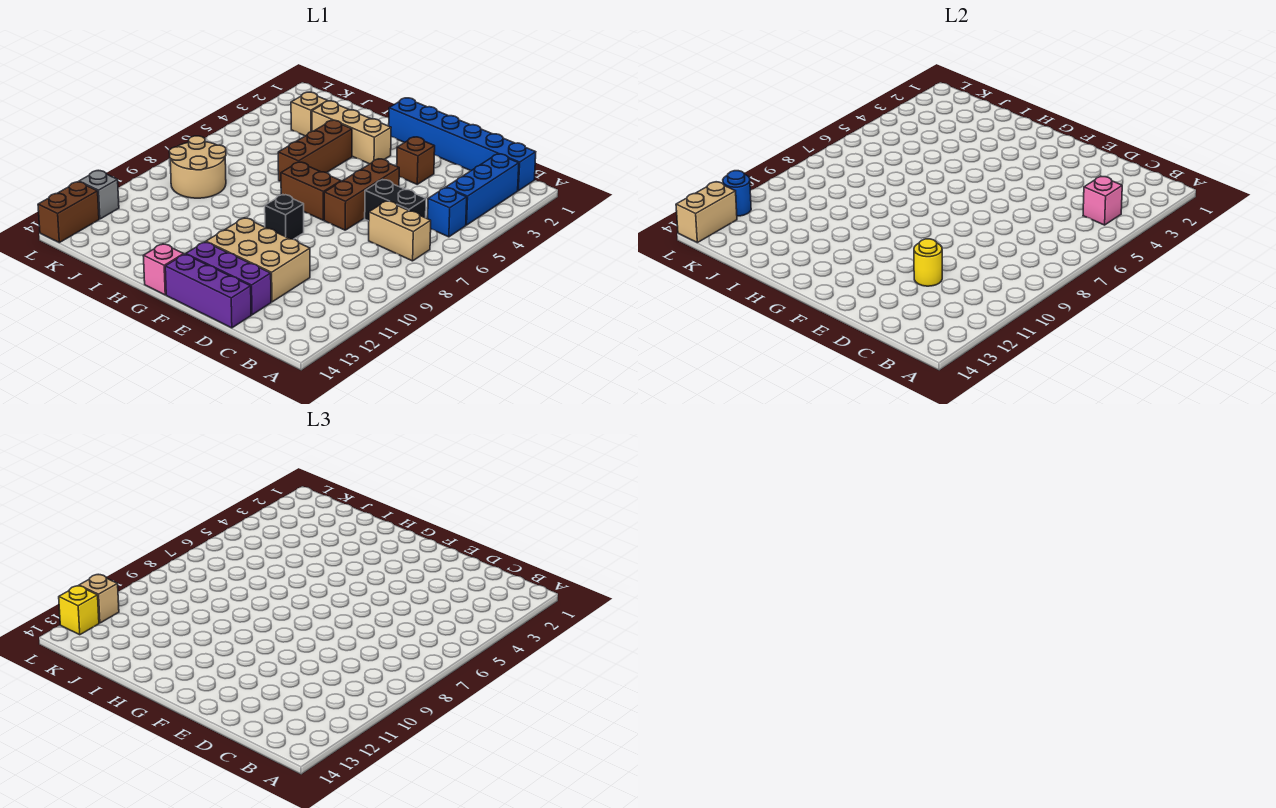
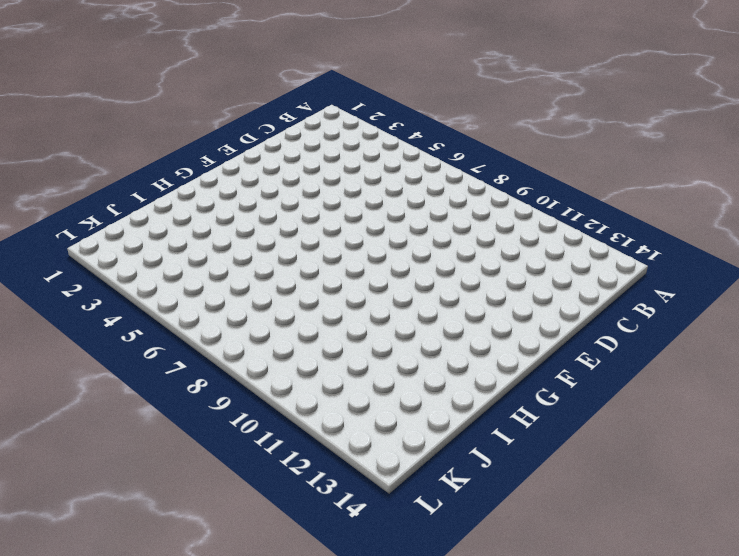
none -> blue 1x6 brick [389,98,536,191]
none -> blue 1x3 brick [446,154,519,225]
none -> blue 1x1 brick [428,188,467,237]

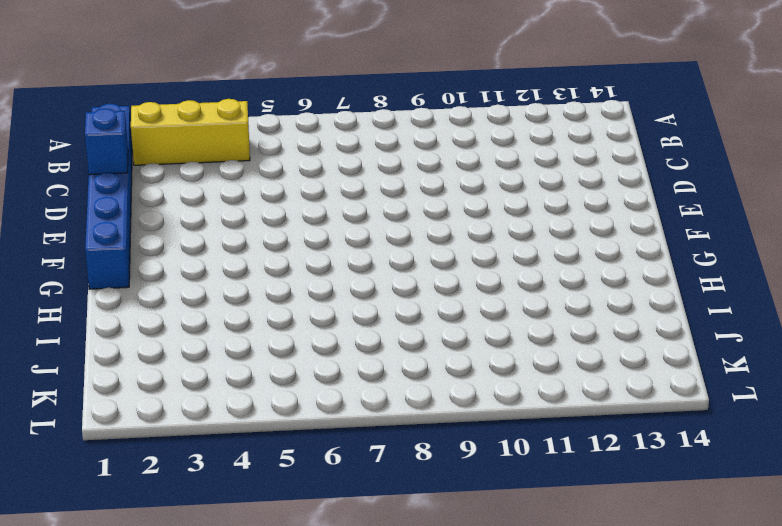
yellow 1x3 brick [131,99,250,165] -> blue 1x3 brick [446,154,519,225]
blue 1x1 brick [85,108,128,175] -> blue 1x1 brick moved to [428,188,467,237]
none -> tan 1x2 brick [369,201,431,261]
none -> black 1x2 brick [365,180,426,221]
none -> tan 2x3 brick [206,218,310,302]

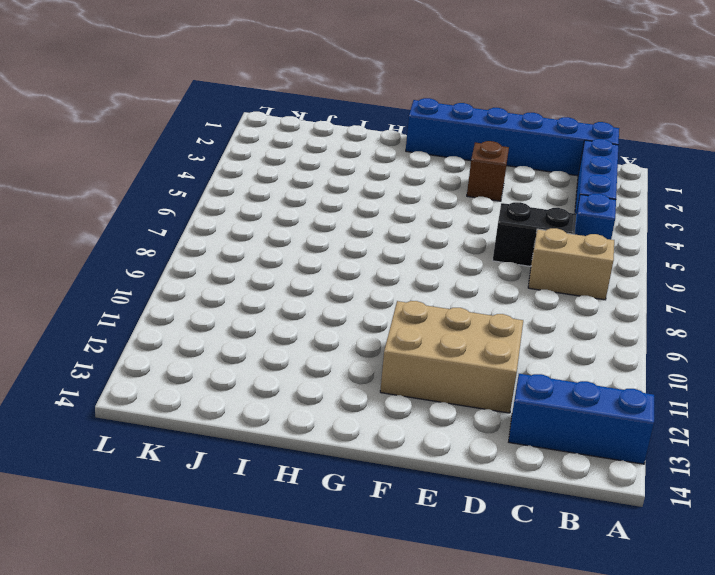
blue 1x3 brick [509,374,654,464] -> none
none -> purple 1x3 brick [186,242,271,315]
none -> purple 1x3 brick [165,254,251,328]
none -> brown 1x3 brick [324,159,399,230]

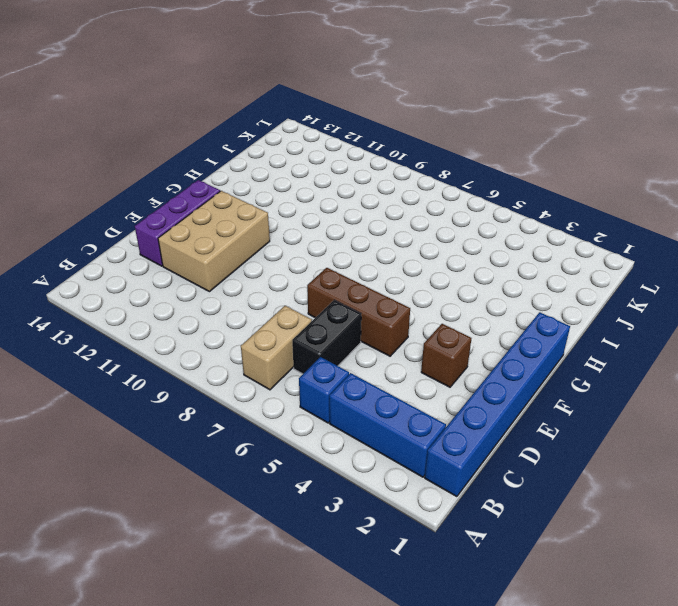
none -> purple 1x3 brick [165,254,251,328]
none -> brown 1x2 brick [281,162,341,220]
none -> black 1x1 brick [265,195,304,239]

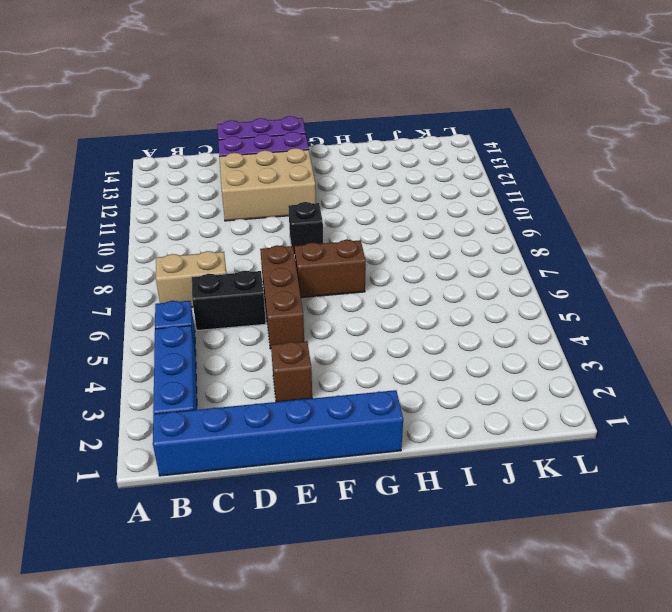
none -> tan 1x3 brick [312,101,391,164]
none -> pink 1x1 brick [143,244,184,295]
none -> brown 1x3 brick [278,120,352,181]

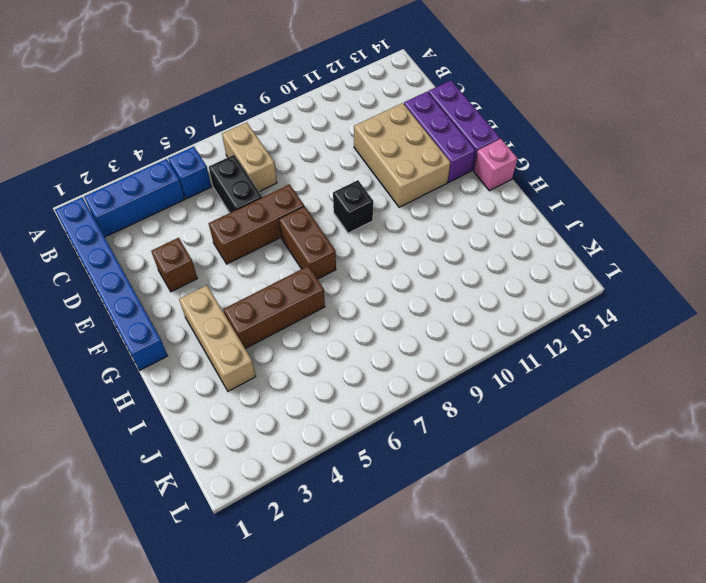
none -> tan 1x1 brick [291,92,327,136]
none -> tan 2x2 round brick [169,136,226,198]
none -> grey 1x1 brick [79,171,119,219]

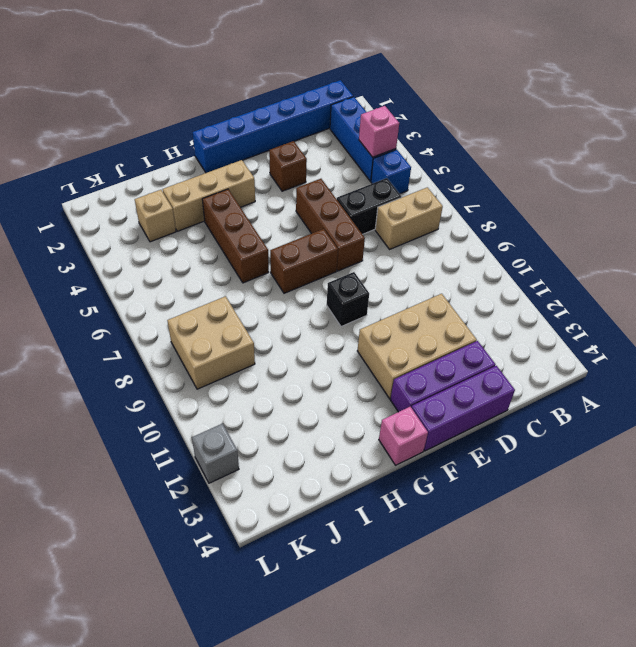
tan 2x2 brick [167,296,255,389] -> tan 2x2 round brick [169,136,226,198]
none -> brown 1x2 brick [38,182,99,243]
none -> yellow 1x1 round brick [914,239,942,286]
none -> blue 1x1 round brick [723,171,751,216]

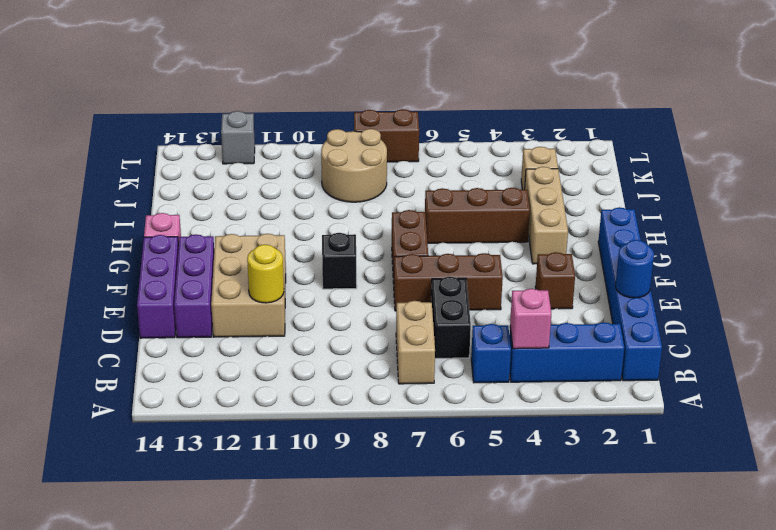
blue 1x1 round brick [615,240,654,298] -> blue 1x1 round brick moved to [723,171,751,216]
brown 1x2 brick [354,109,419,162] -> brown 1x2 brick moved to [38,182,99,243]
none -> tan 1x2 brick [676,182,737,243]
none -> tan 1x1 brick [79,575,119,623]
none -> yellow 1x1 brick [59,586,99,635]

